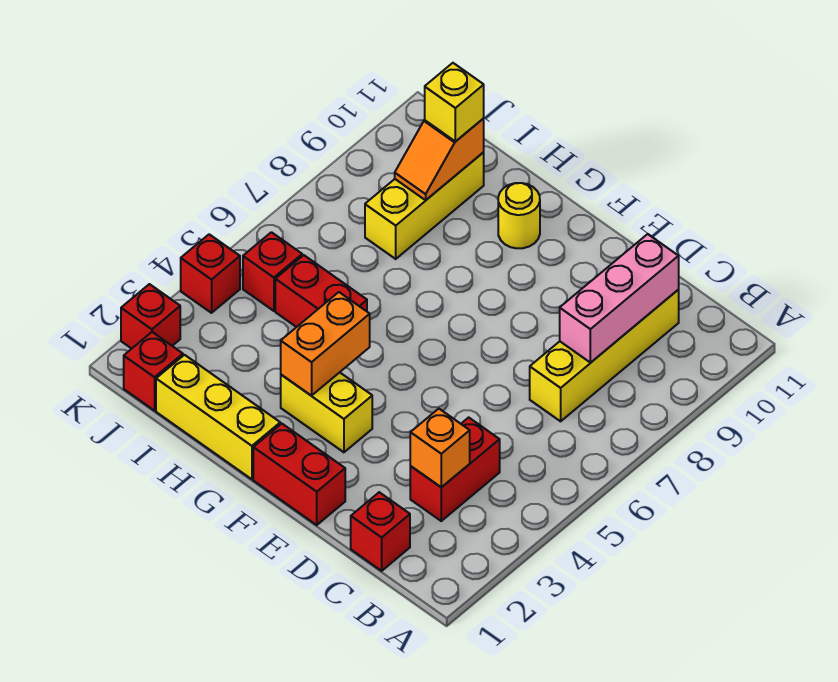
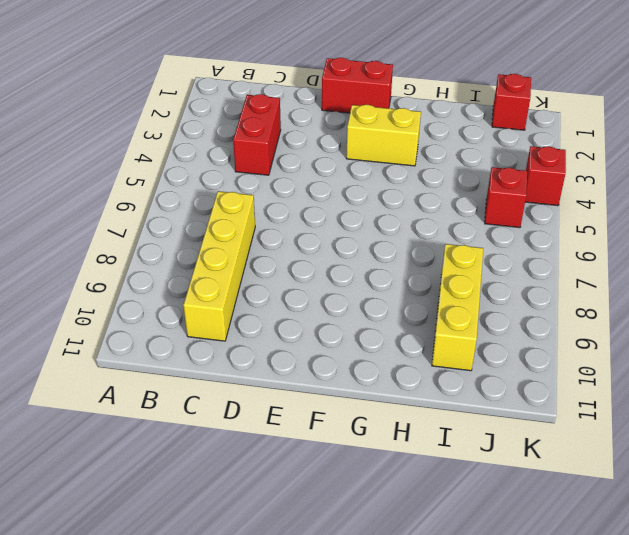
none -> red 1x1 brick [351,492,410,571]
none -> yellow 1x3 brick [156,355,280,479]
none -> yellow 1x1 round brick [498,183,540,248]

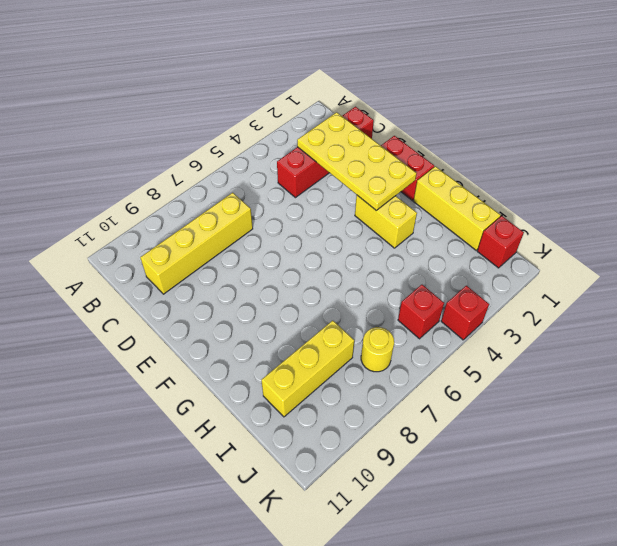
yellow 2x4 plate [297,112,417,211] -> orange 1x1 brick [410,409,470,487]
yellow 1x1 round brick [361,327,394,372] -> yellow 1x1 round brick moved to [498,183,540,248]
none -> red 1x2 brick [275,255,367,327]
none -> red 1x1 brick [121,284,180,349]
none -> pink 1x3 brick [560,234,679,363]

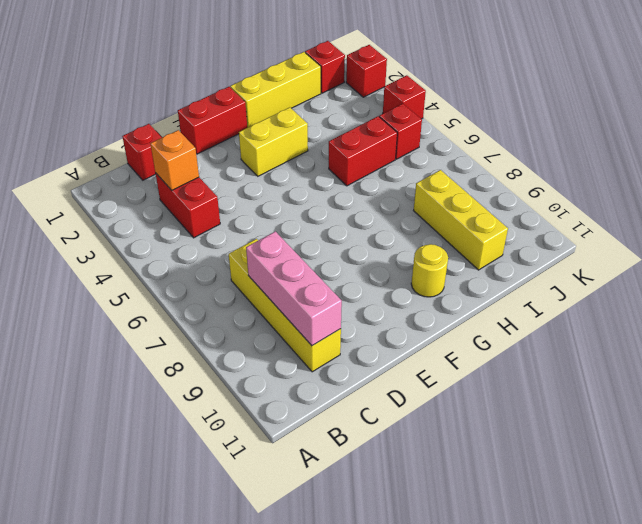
none -> orange 1x2 brick [281,292,370,396]
none -> orange 1x2 slope [395,119,484,200]
none -> yellow 1x1 brick [425,63,484,142]

